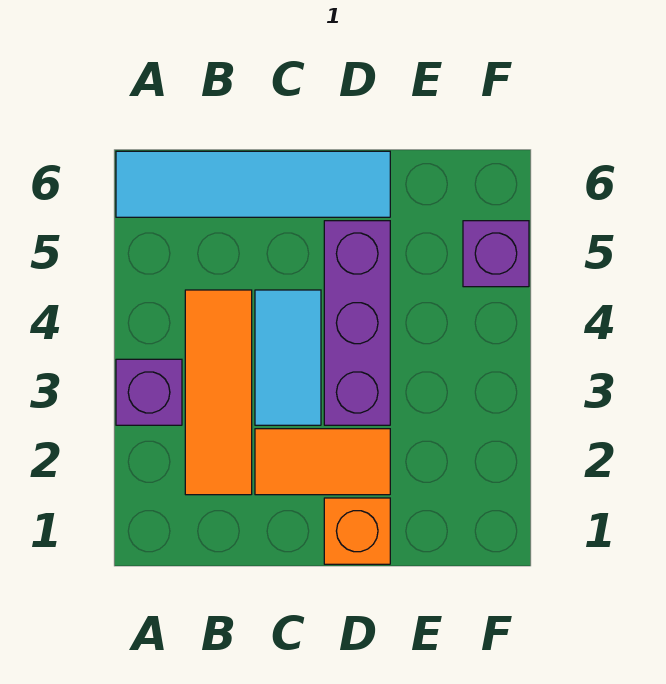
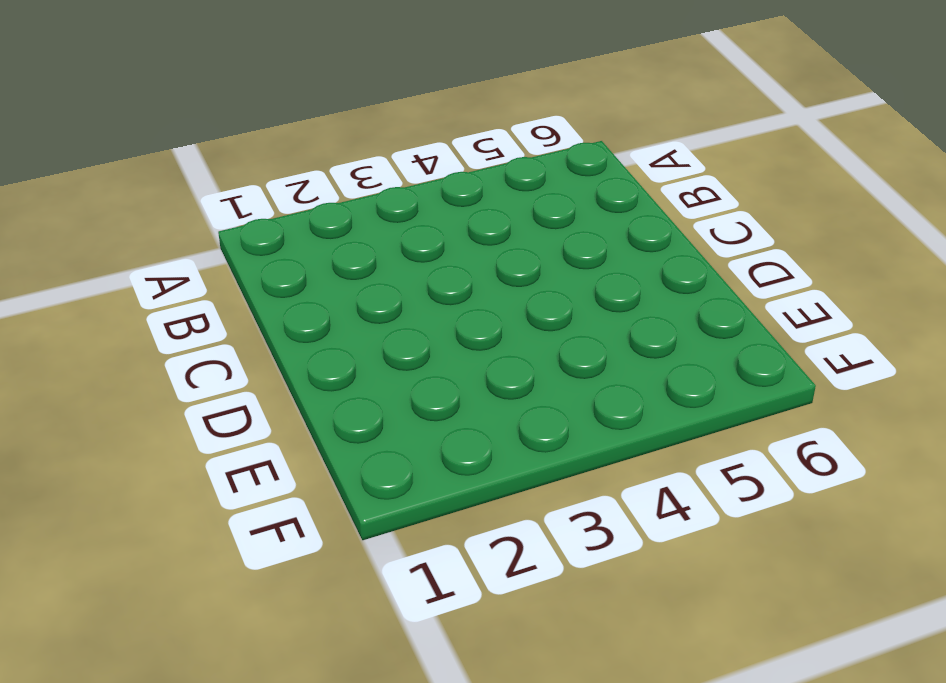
none -> purple 1x1 brick [116,359,182,425]
none -> cyan 1x4 tile [116,151,390,217]

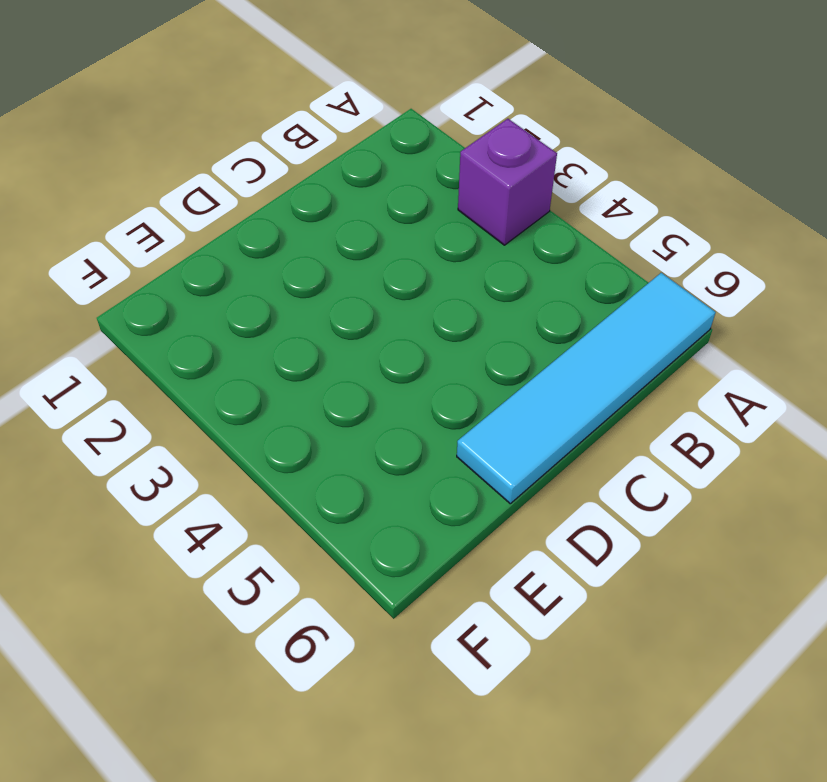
none -> orange 1x3 tile [185,290,252,495]
none -> orange 1x2 tile [255,429,390,495]

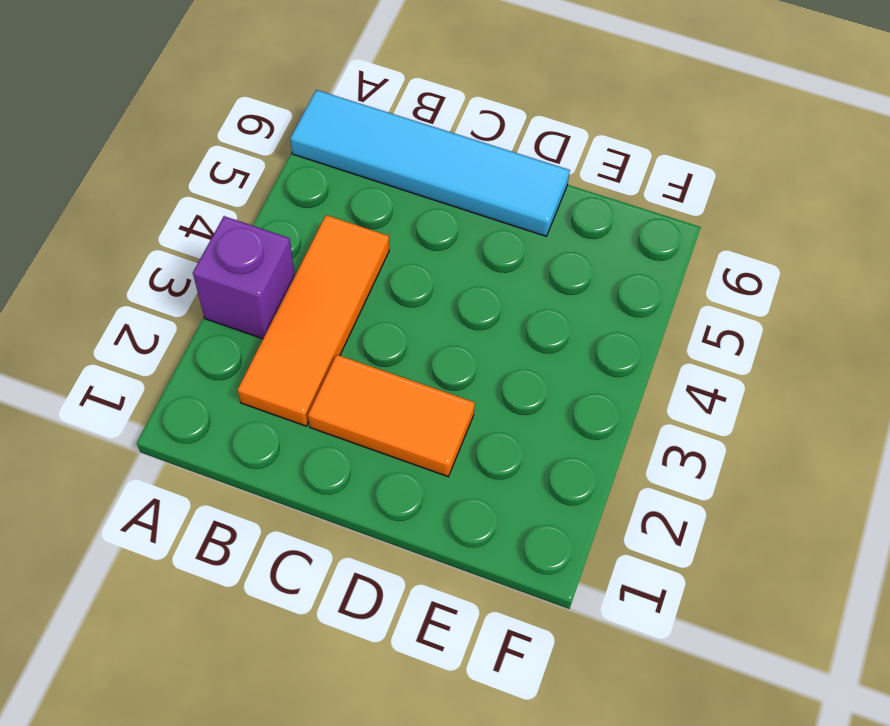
none -> cyan 1x2 tile [255,290,321,425]
none -> orange 1x1 brick [324,498,390,564]

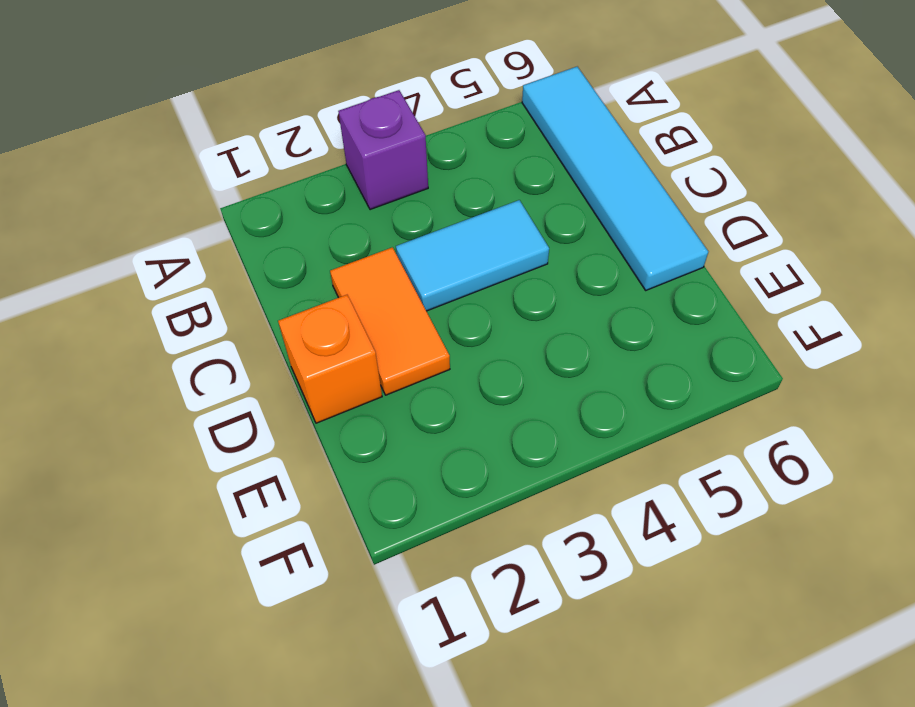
none -> orange 1x3 tile [185,290,252,495]
none -> purple 1x3 brick [324,221,390,425]

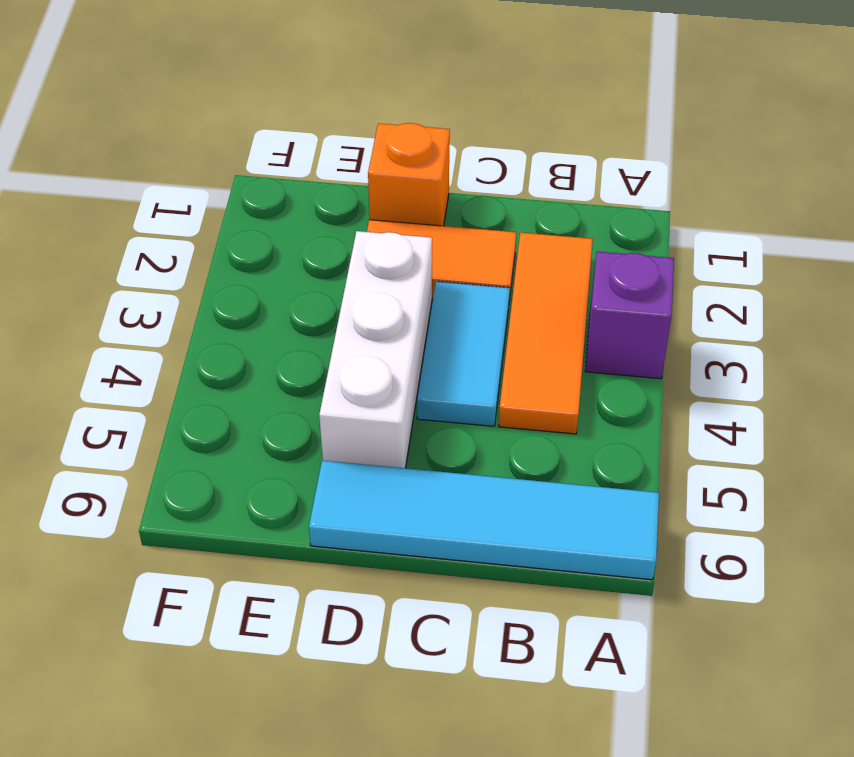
white 1x3 brick [319,231,432,468] -> purple 1x3 brick [324,221,390,425]
none -> purple 1x1 brick [463,221,529,287]

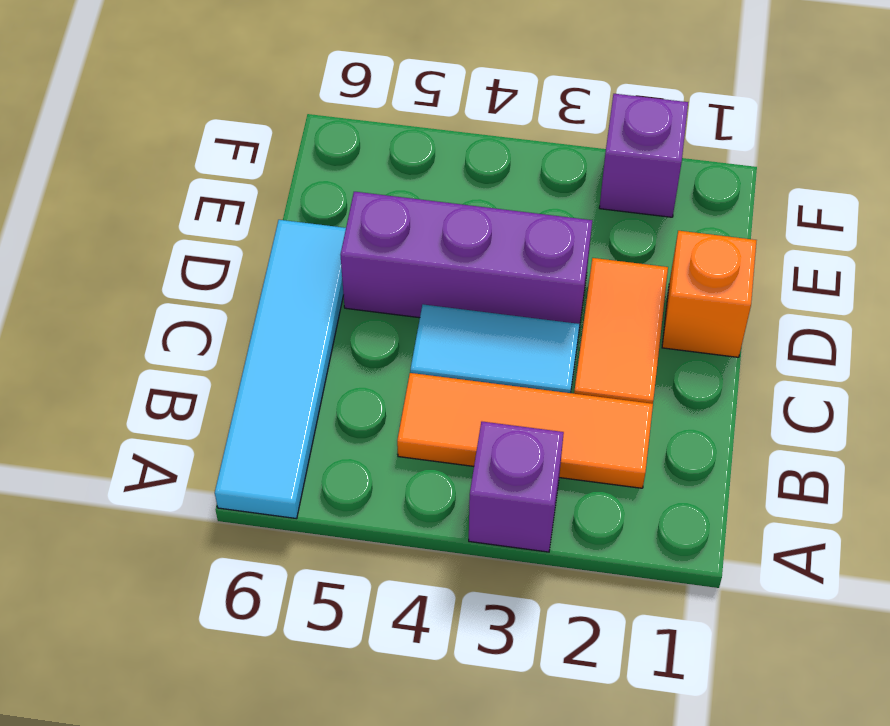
purple 1x1 brick [599,94,688,217] -> purple 1x1 brick moved to [463,221,529,287]

